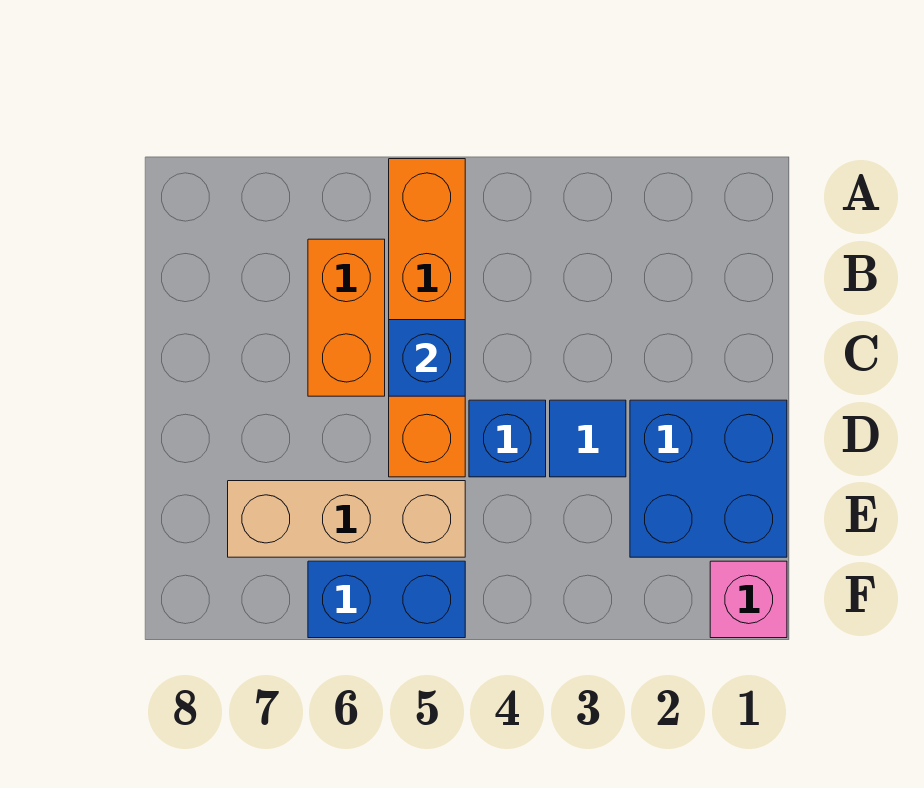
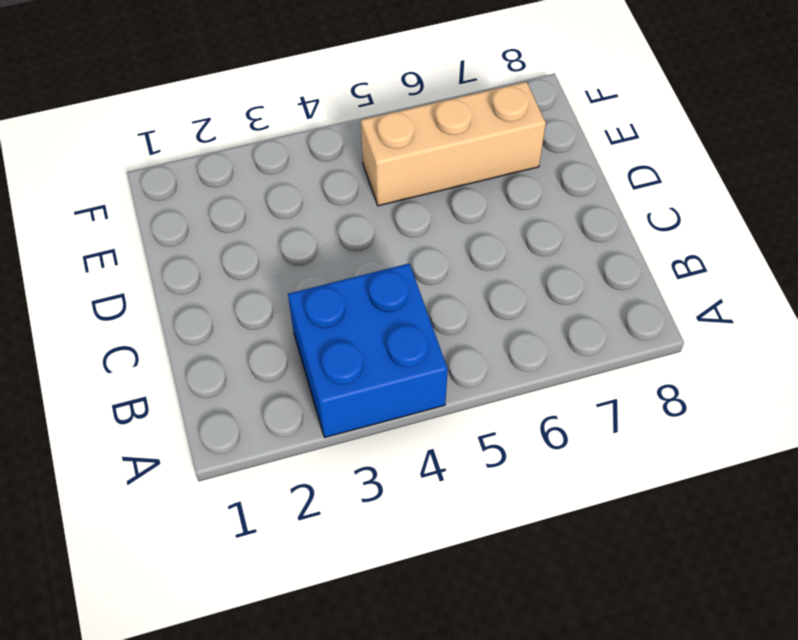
blue 2x2 brick [288,264,448,437] -> blue 2x2 brick moved to [630,400,787,557]
none -> orange 1x4 brick [389,159,465,477]
none -> orange 1x2 brick [308,239,385,396]

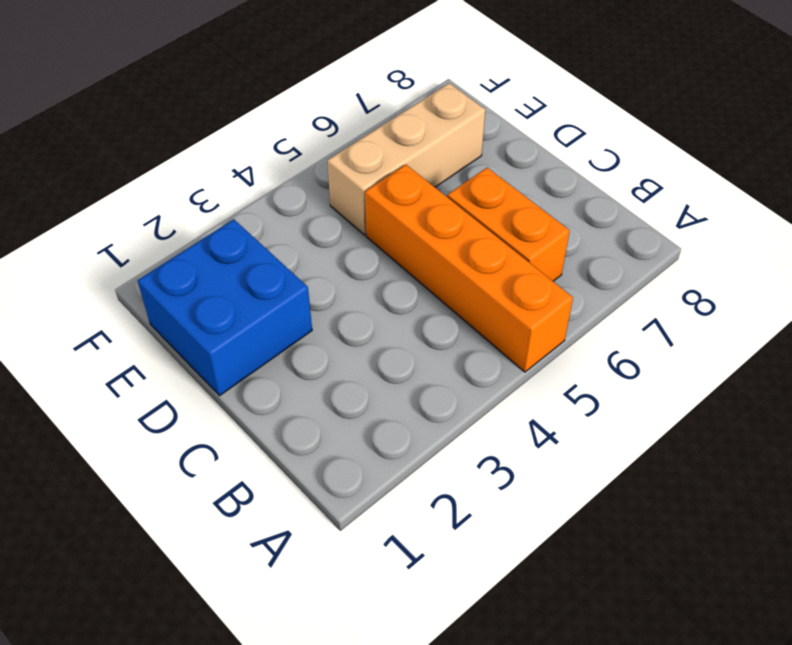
none -> blue 1x1 tile [550,400,626,477]
none -> blue 1x1 brick [469,400,546,477]

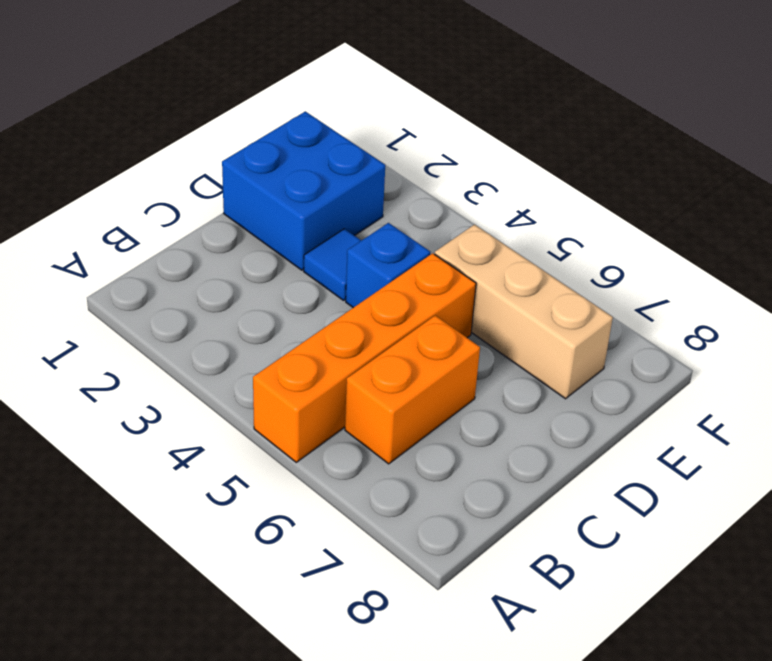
none -> pink 1x1 brick [710,561,787,638]
none -> blue 1x2 brick [308,561,465,638]

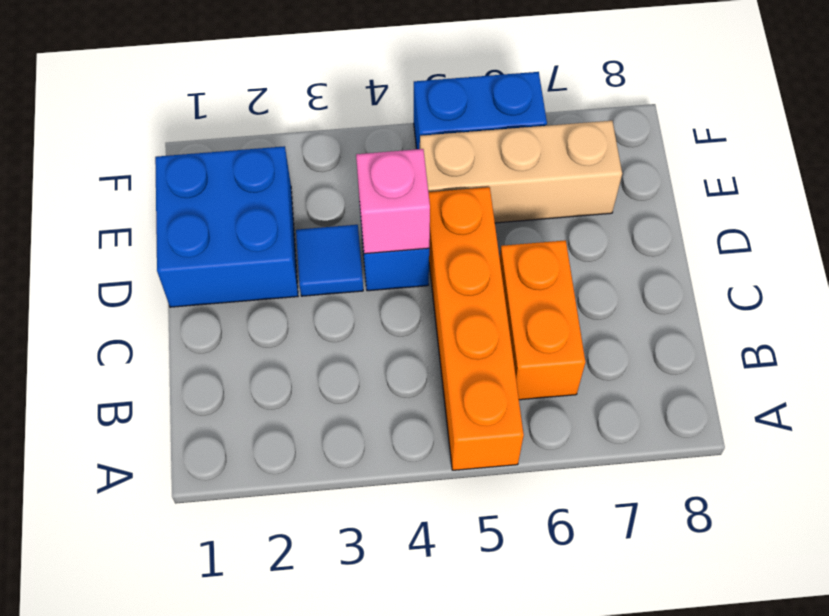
pink 1x1 brick [356,149,430,254] -> pink 1x1 brick moved to [710,561,787,638]
none -> blue 1x1 brick [389,320,465,396]

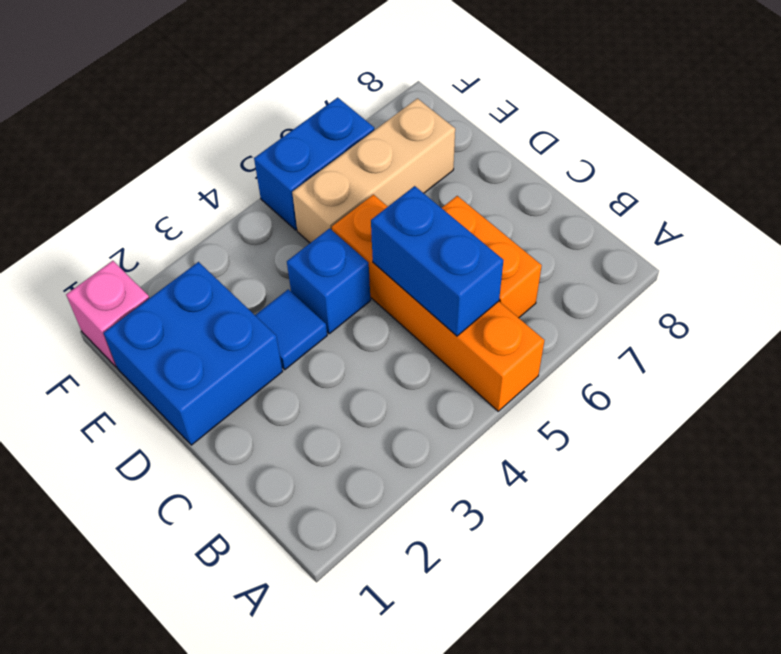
blue 1x2 brick [371,186,503,336] -> blue 1x1 brick [389,320,465,396]

